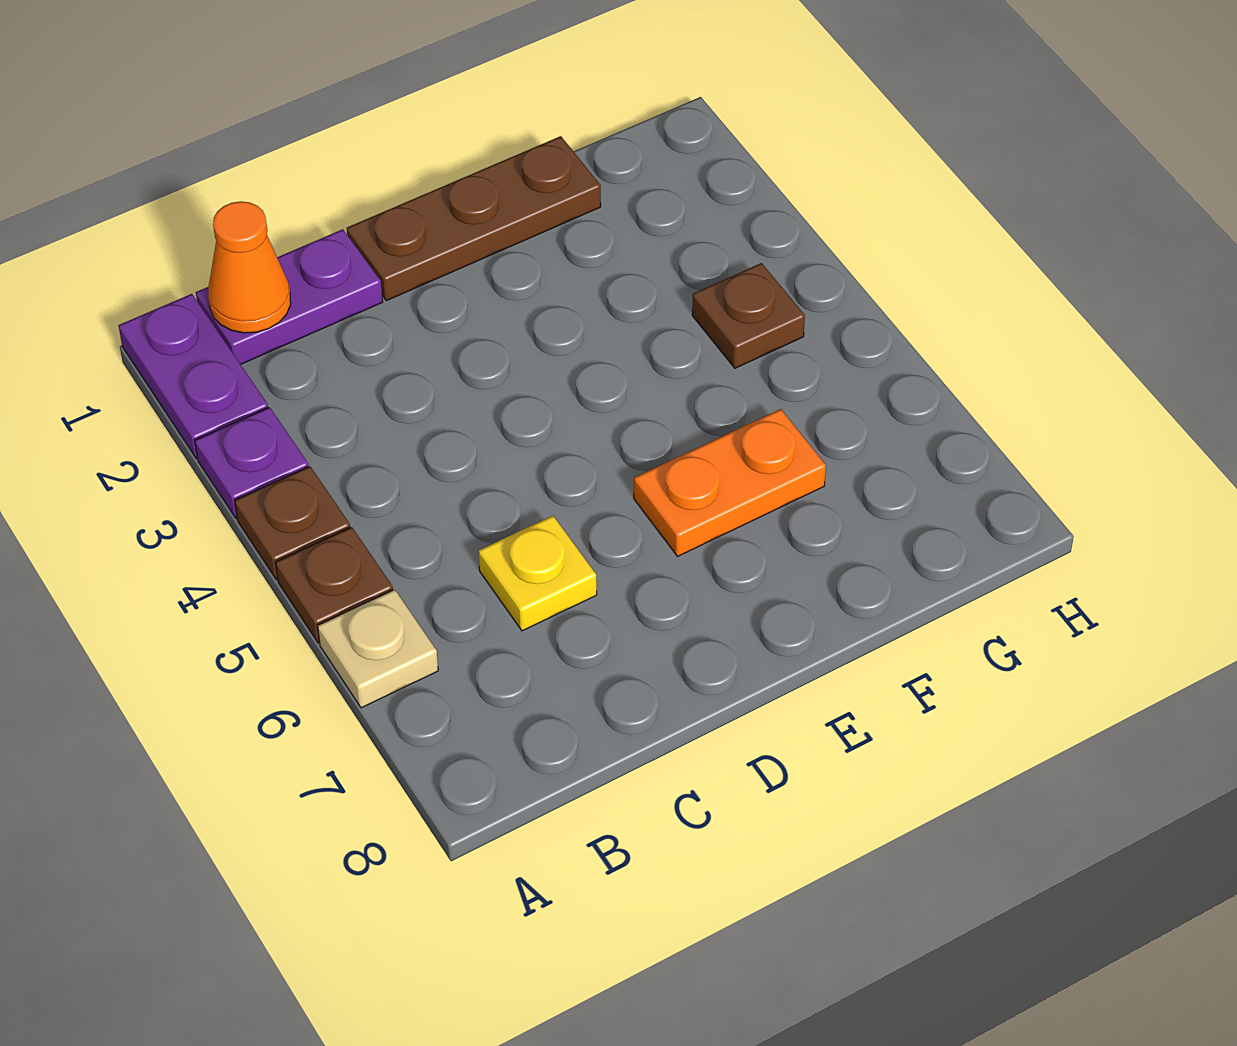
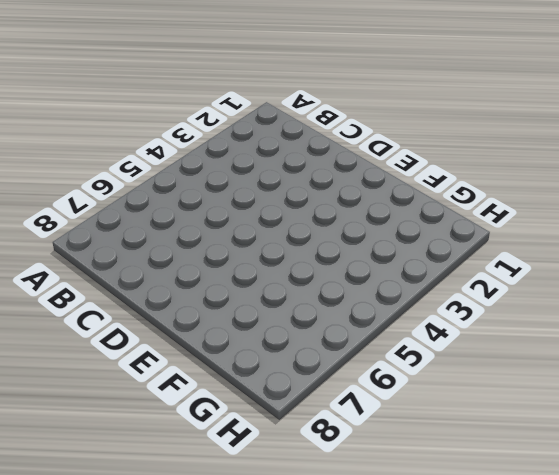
none -> purple 1x2 plate [119,294,268,459]
none -> purple 1x1 plate [195,407,309,518]

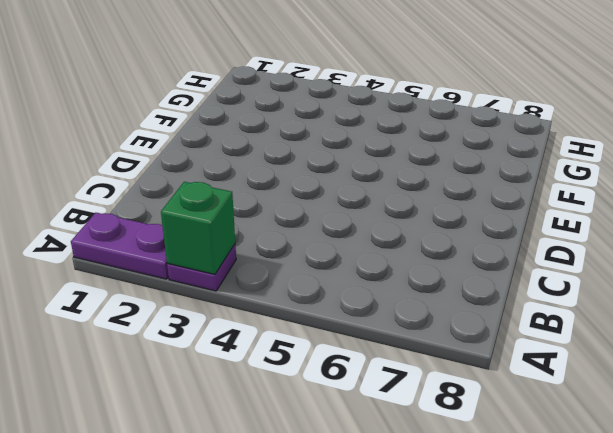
green 1x1 brick [161,182,235,274] -> none
none -> brown 1x1 plate [235,467,350,580]
none -> brown 1x1 plate [276,527,393,643]

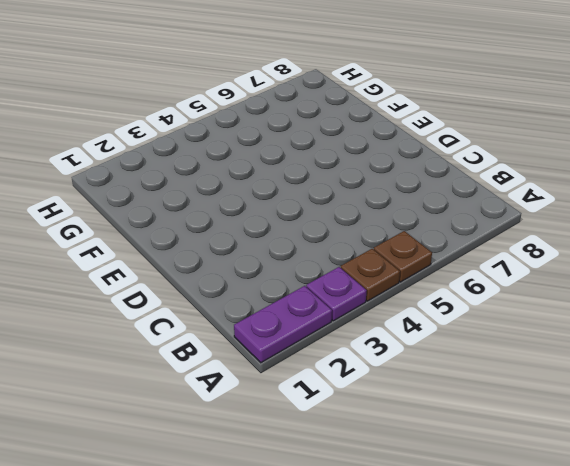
none -> tan 1x1 plate [318,590,438,708]
none -> purple 1x2 plate [196,229,383,364]

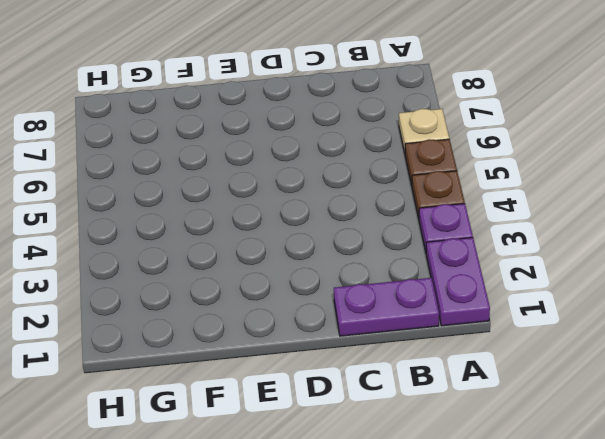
none -> yellow 1x1 plate [478,516,597,631]
none -> brown 1x3 plate [347,136,601,301]

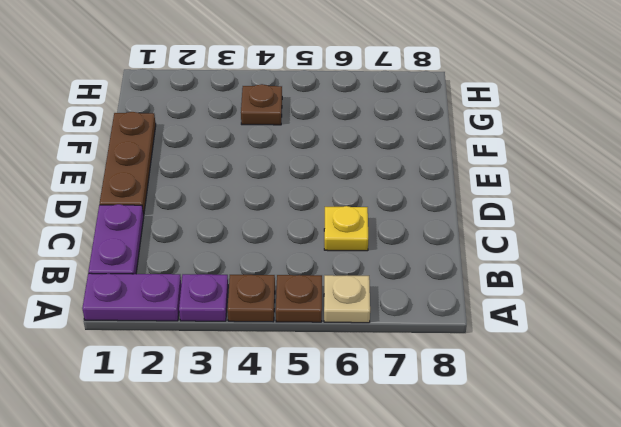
none -> orange 1x2 plate [634,409,826,557]
none -> orange 1x1 cone [208,201,291,333]

